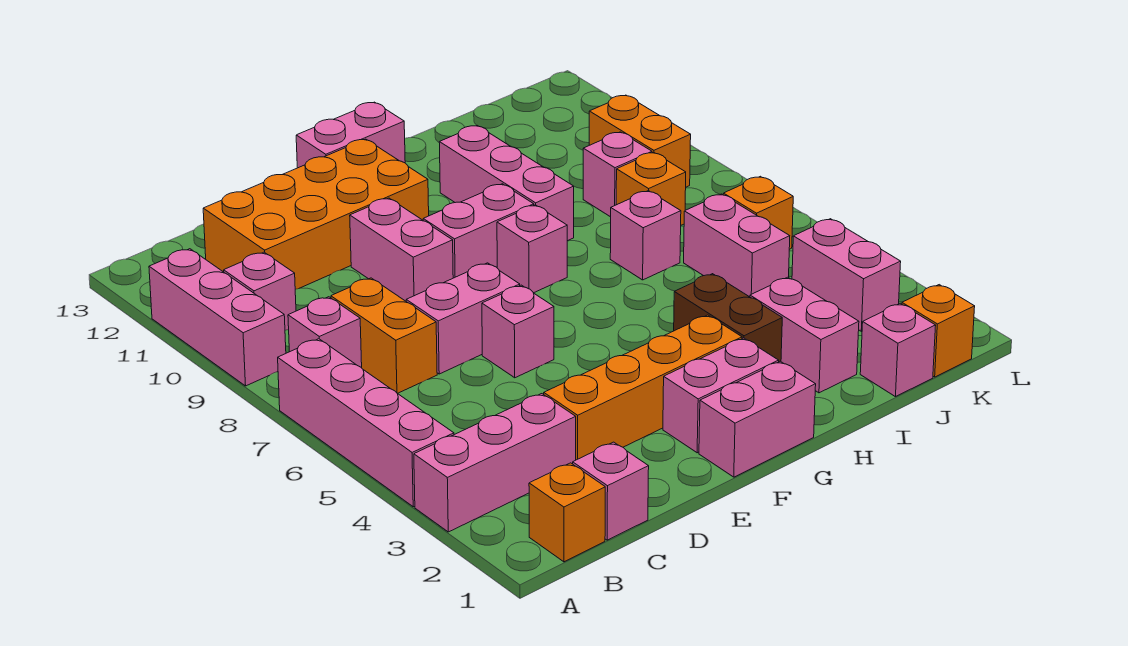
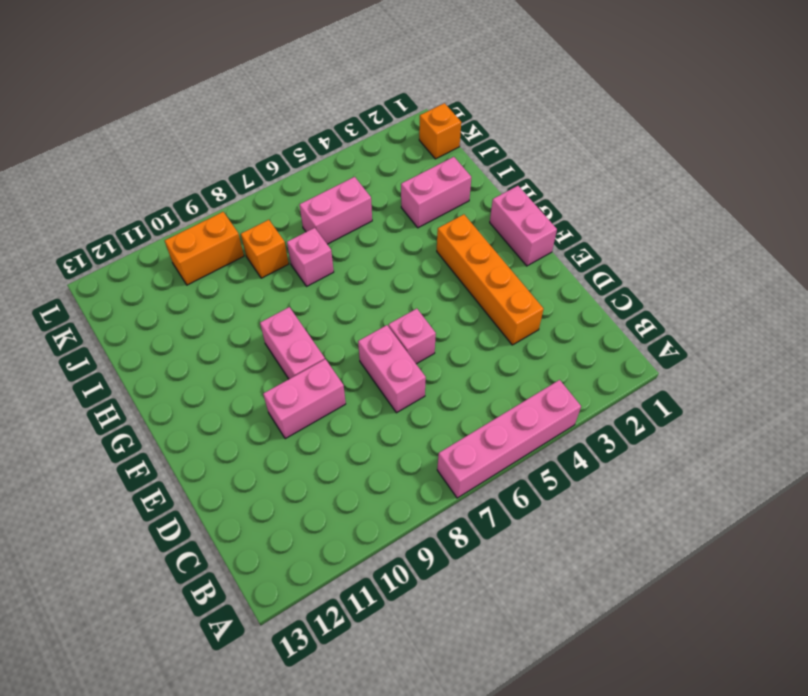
none -> pink 1x3 brick [414,394,576,532]
none -> pink 1x3 brick [149,249,286,386]
none -> orange 1x1 brick [529,463,605,562]
none -> pink 1x1 brick [288,297,362,368]

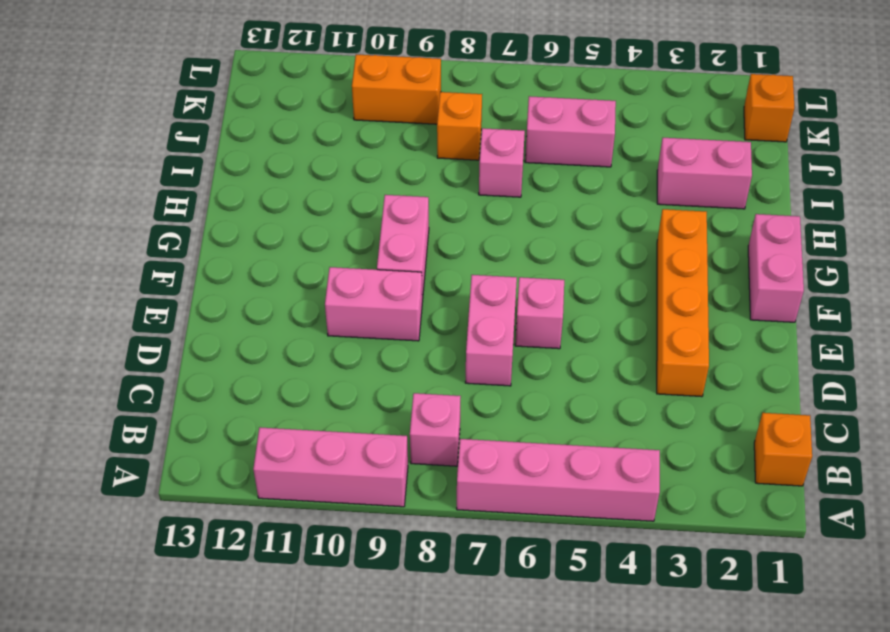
none -> pink 1x3 brick [414,394,576,532]
none -> pink 1x1 brick [224,252,296,330]
none -> pink 1x1 brick [573,442,649,540]
none -> orange 1x2 brick [331,278,437,393]

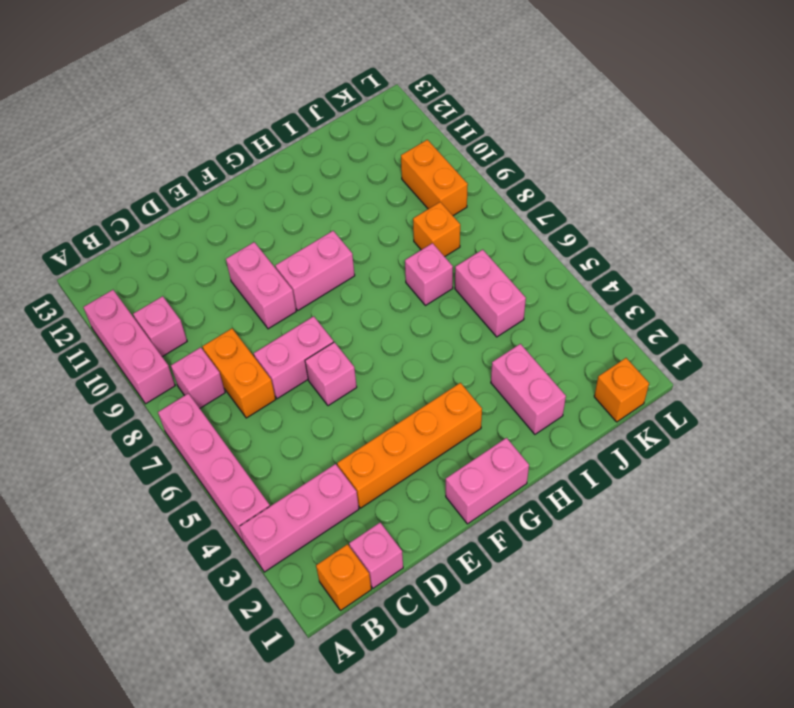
none -> orange 2x4 brick [203,139,429,289]
none -> pink 1x2 brick [663,338,779,453]
none -> pink 1x2 brick [296,102,405,168]
none -> pink 1x1 brick [497,205,567,293]

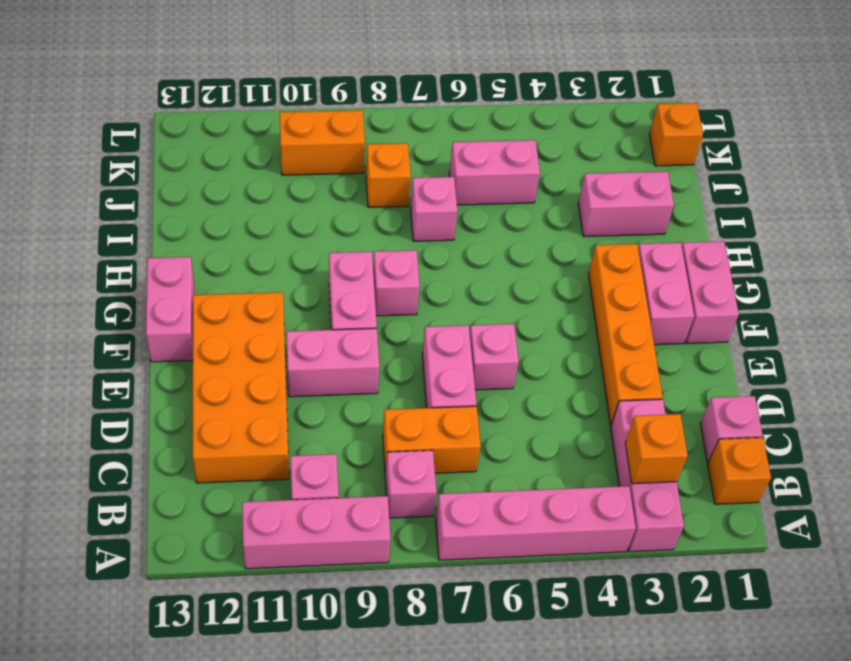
orange 1x1 brick [625,414,688,484] -> orange 1x1 brick moved to [723,176,793,249]
none -> brown 1x2 brick [674,274,782,362]
none -> pink 1x3 brick [439,126,574,241]
none -> pink 1x1 brick [860,303,936,397]
none -> pink 1x1 brick [583,132,652,217]

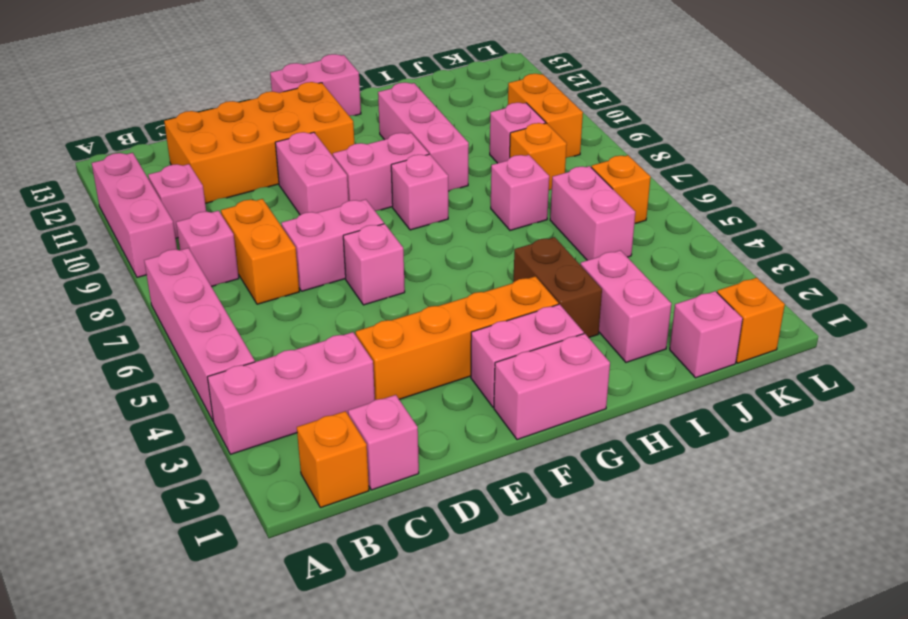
none -> pink 1x2 brick [792,219,901,331]

